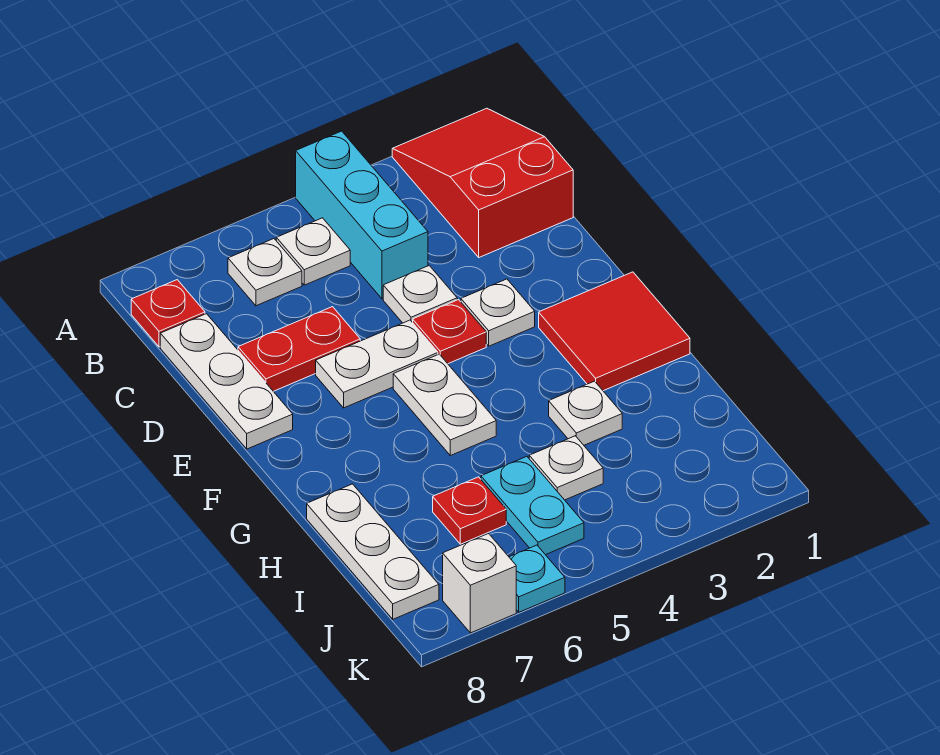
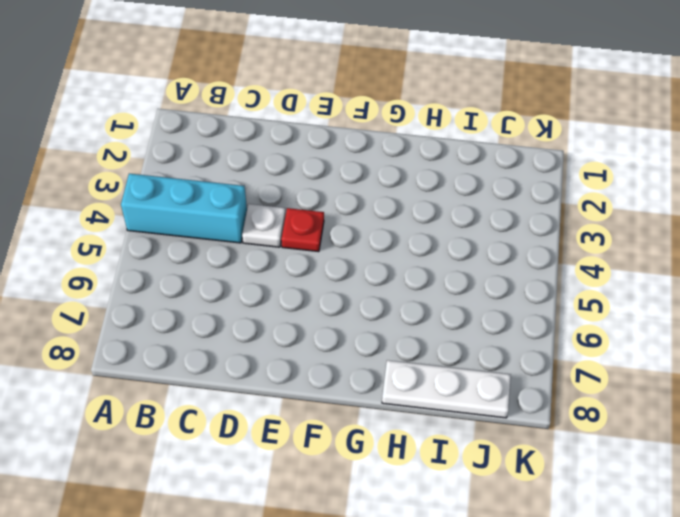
none -> red 2x3 slope [392,108,573,257]
none -> white 1x1 plate [276,218,350,285]
none -> white 1x1 plate [228,239,302,306]

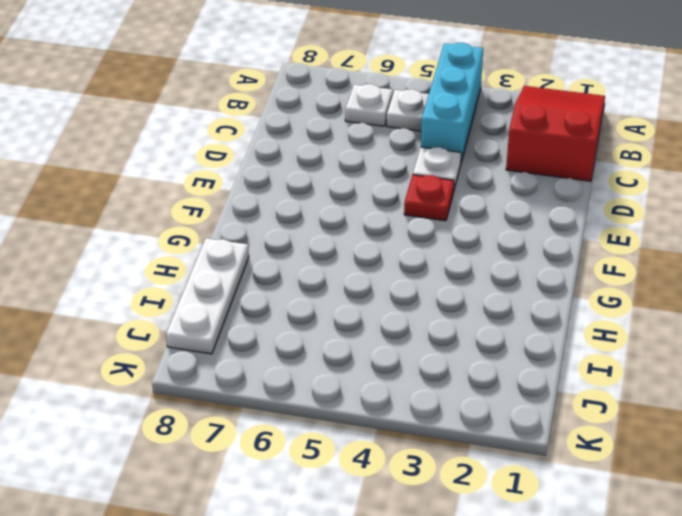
none -> red 1x1 plate [131,280,205,347]
none -> white 1x3 plate [160,314,293,449]
none -> red 1x2 plate [238,307,360,391]

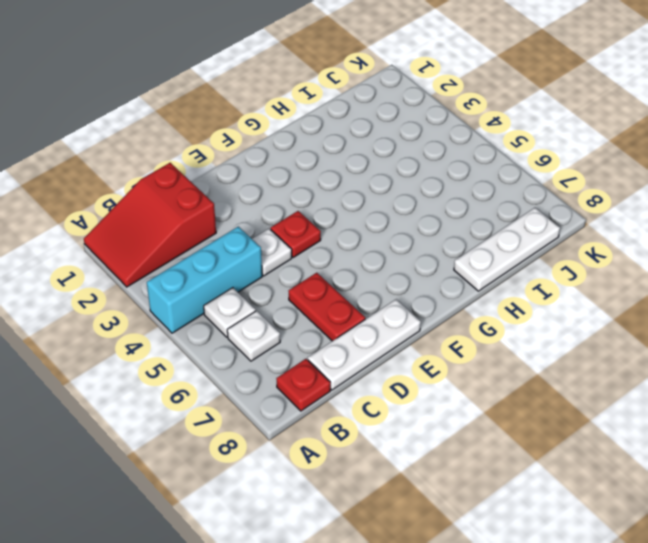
none -> white 1x1 plate [461,279,535,346]
none -> white 1x2 plate [316,320,438,408]
none -> red 2x2 tile [539,272,690,391]

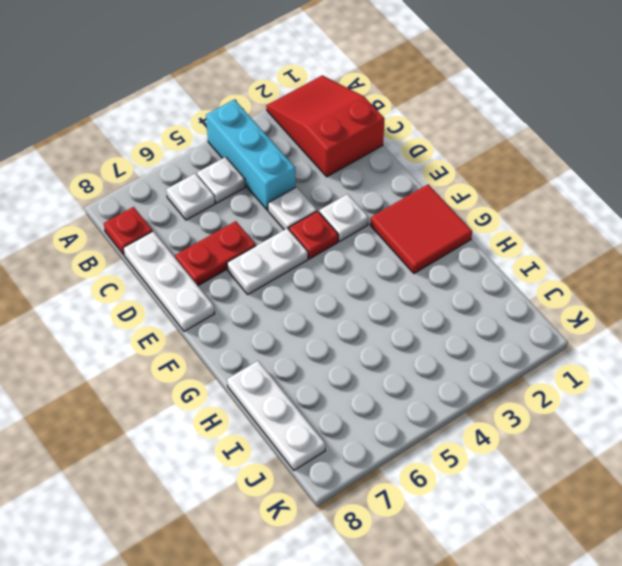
none -> white 1x2 plate [393,354,496,456]
none -> white 1x1 plate [549,381,622,445]
none -> white 1x1 plate [529,436,603,500]

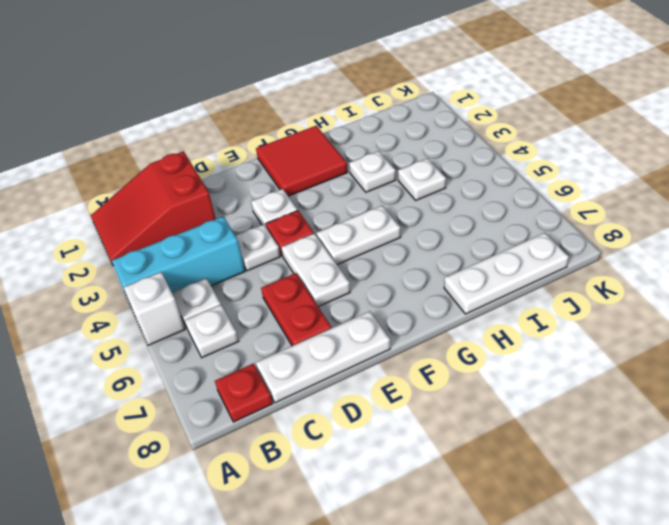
white 1x1 brick [124,272,185,345] -> white 1x1 brick moved to [443,534,516,633]
none -> cyan 1x2 plate [481,456,584,555]
none -> red 1x1 plate [433,477,506,544]
none -> cyan 1x1 plate [509,545,565,612]

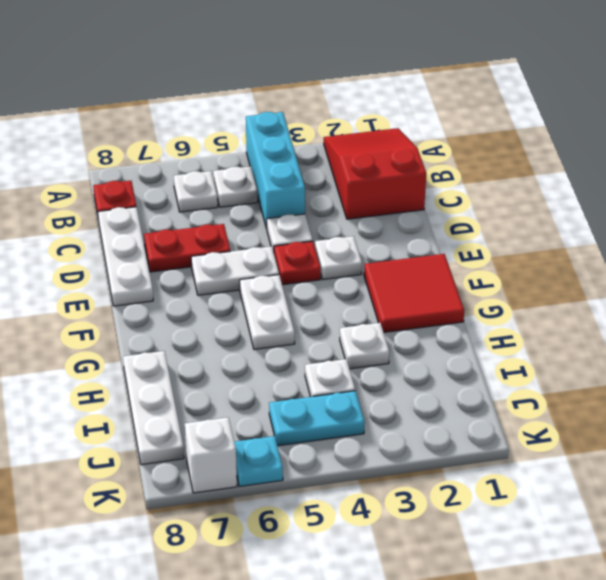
cyan 1x2 plate [269,391,365,446] -> cyan 1x2 plate turned to [481,456,584,555]
none -> red 1x1 plate [433,477,506,544]

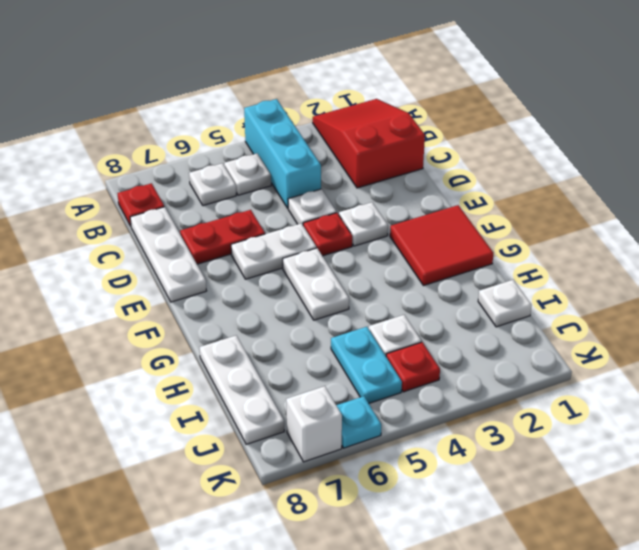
white 1x1 plate [478,280,532,327] -> white 1x1 plate moved to [549,381,622,445]
red 1x1 plate [386,342,440,392] -> red 1x1 plate moved to [433,477,506,544]

